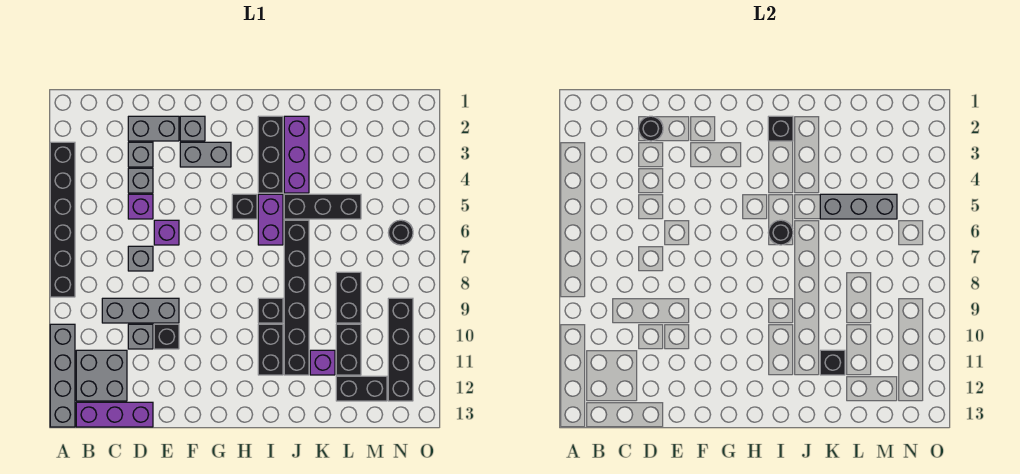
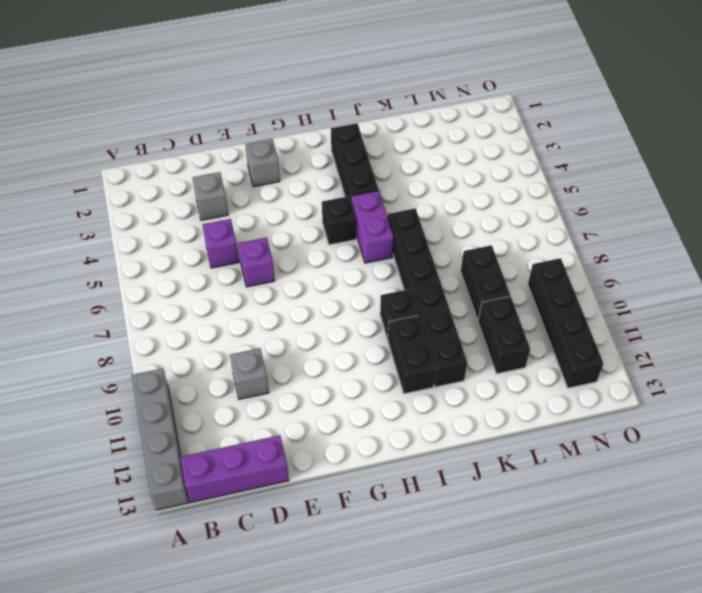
none -> black 1x6 brick [50,142,75,297]
none -> grey 2x2 brick [76,350,127,401]
none -> grey 1x3 brick [102,298,179,323]
none -> grey 1x2 brick [128,116,179,141]

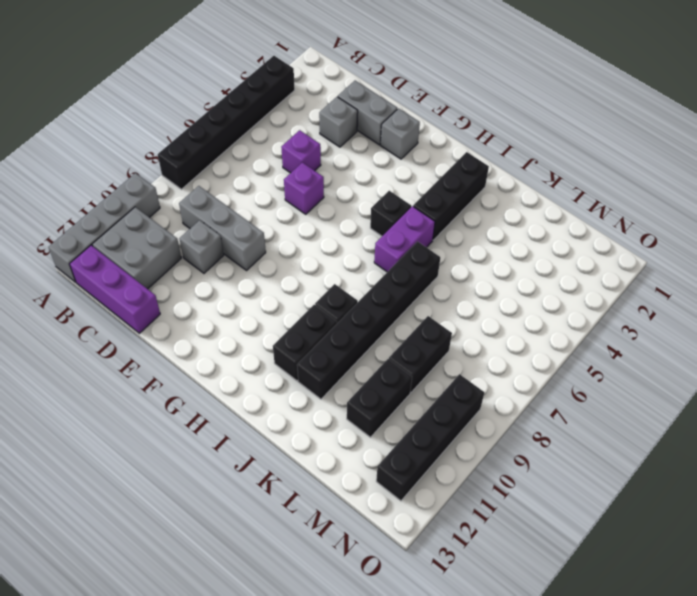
none -> grey 1x1 brick [128,168,153,193]
none -> grey 1x1 brick [128,246,153,271]
none -> black 1x1 brick [154,324,179,349]
none -> grey 1x2 brick [180,142,231,167]

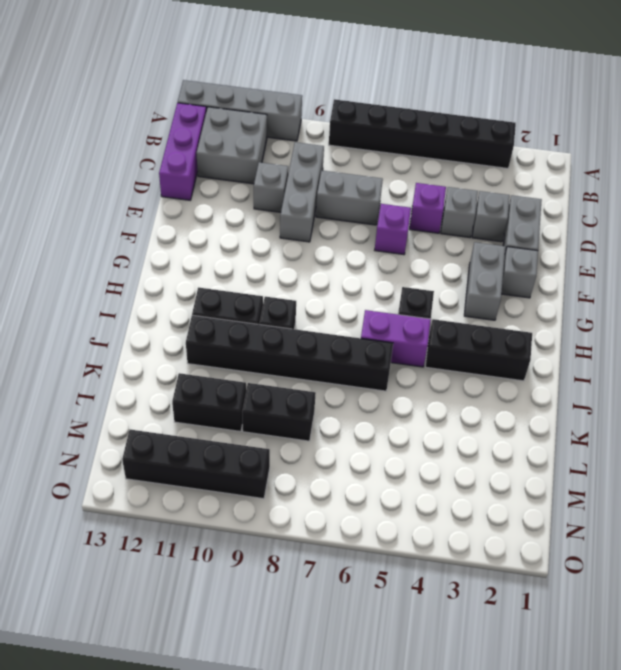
grey 1x2 brick [316,171,383,225] -> grey 1x1 brick [128,246,153,271]
none -> black 1x1 brick [154,324,179,349]
none -> purple 1x3 brick [284,116,309,193]
none -> black 1x3 brick [284,194,361,219]
none -> purple 1x1 brick [310,350,335,375]

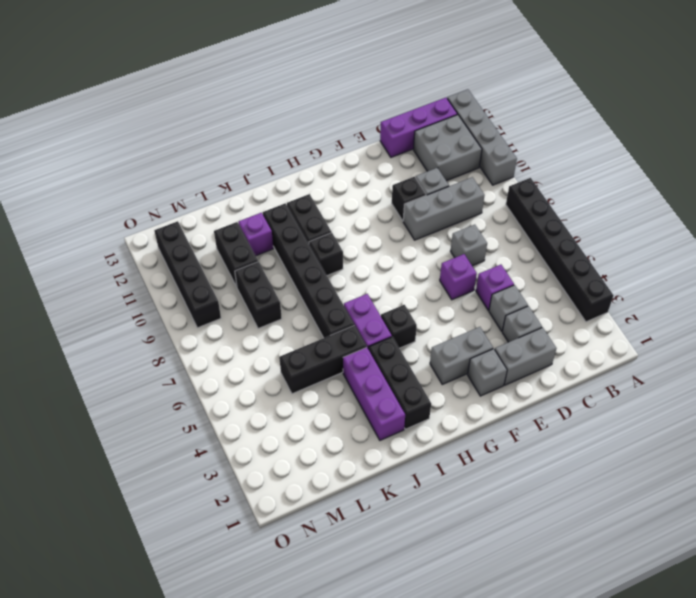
none -> black 1x2 brick [336,376,387,401]
none -> black 1x1 round brick [388,220,413,245]
none -> black 1x1 round brick [638,116,663,141]
none -> black 1x1 brick [768,116,793,141]

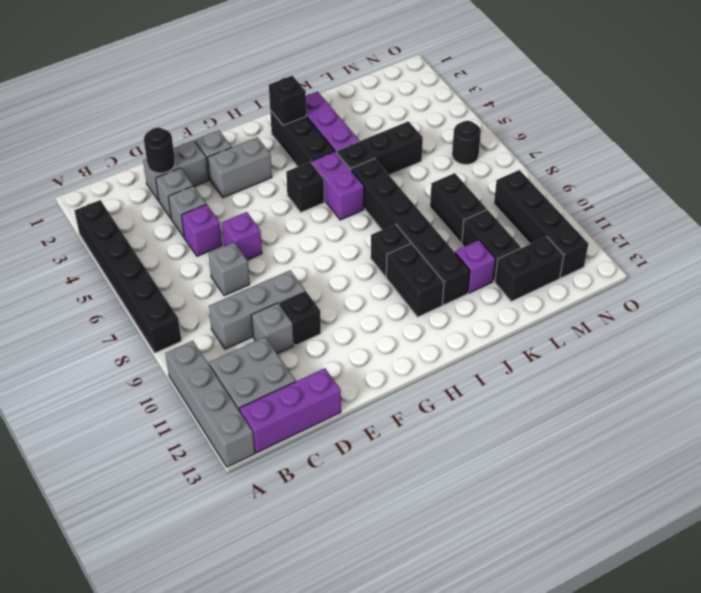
none -> black 1x1 round brick [768,220,793,245]
none -> grey 1x3 brick [820,194,897,219]
none -> black 1x1 brick [820,350,845,375]

